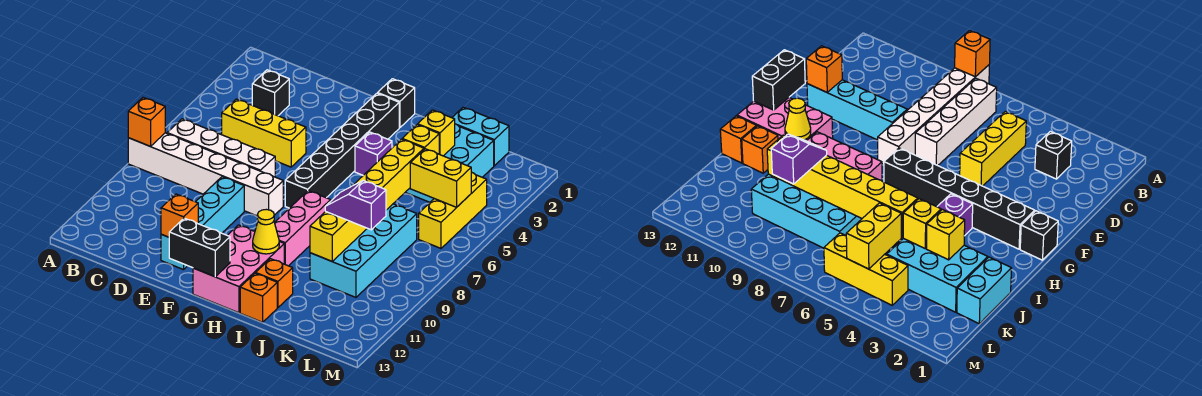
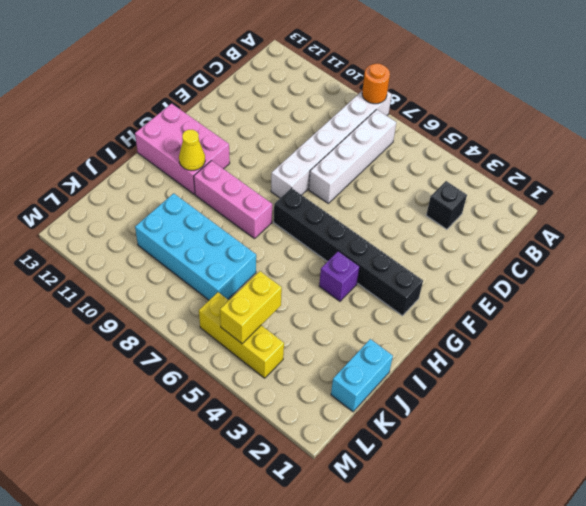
orange 1x1 round brick [362,64,390,104] -> orange 1x1 brick [128,98,165,146]
none -> yellow 1x3 brick [222,99,306,167]
none -> cyan 1x4 brick [161,177,244,270]
none -> black 1x1 brick [378,79,415,128]

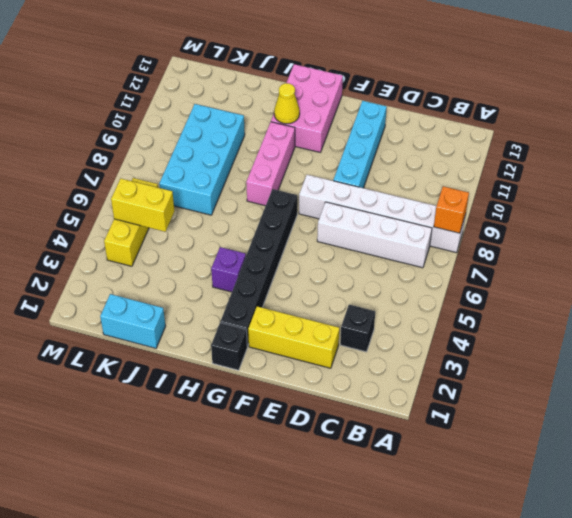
yellow 1x3 brick [248,306,339,368] -> yellow 1x3 brick moved to [222,99,306,167]
none -> orange 1x1 brick [256,259,293,308]
none -> orange 1x1 brick [240,273,277,322]
none -> cyan 2x3 brick [405,124,494,202]

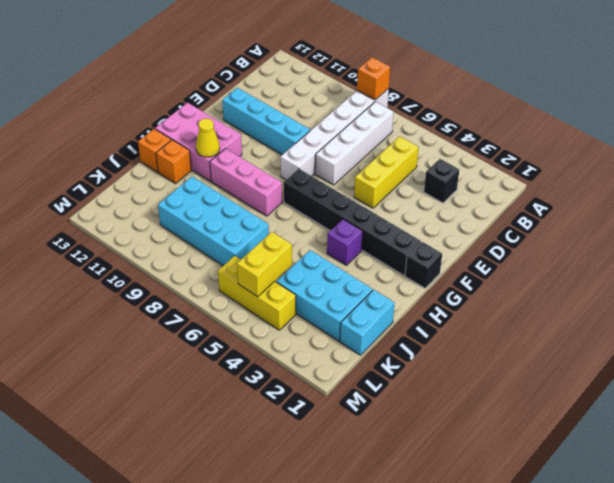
none -> orange 1x1 brick [161,194,198,237]
none -> black 1x2 brick [169,218,230,277]
none -> yellow 1x1 brick [418,110,455,156]

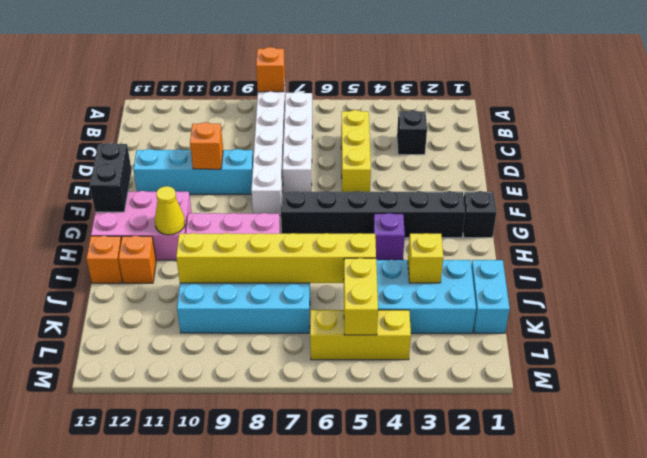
orange 1x1 brick [190,122,223,169] -> orange 1x1 brick moved to [161,194,198,237]
none -> yellow 1x1 brick [402,125,439,154]
none -> purple 1x2 slope [325,181,386,230]

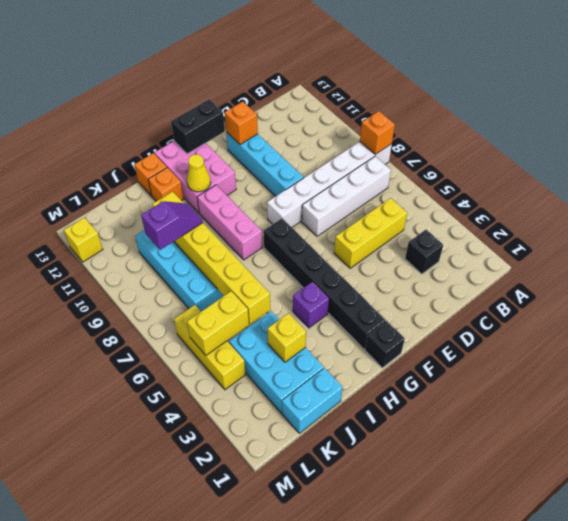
yellow 1x1 brick [64,218,103,262] -> yellow 1x1 brick moved to [402,125,439,154]

